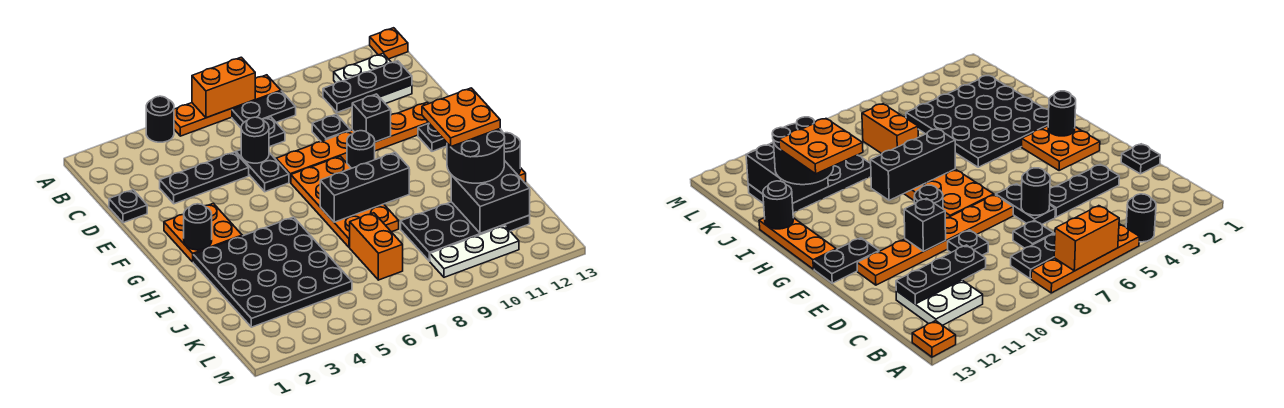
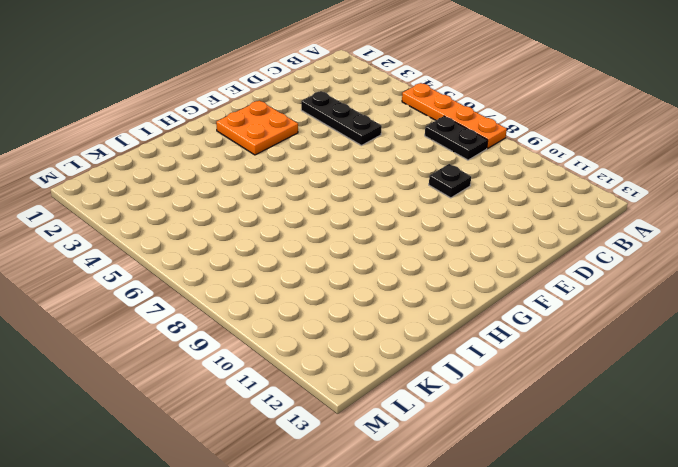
none -> black 1x1 round brick [146,96,174,142]
none -> orange 1x1 plate [370,28,408,59]
none -> white 2x2 plate [334,54,412,104]
none -> black 1x1 plate [262,117,285,147]

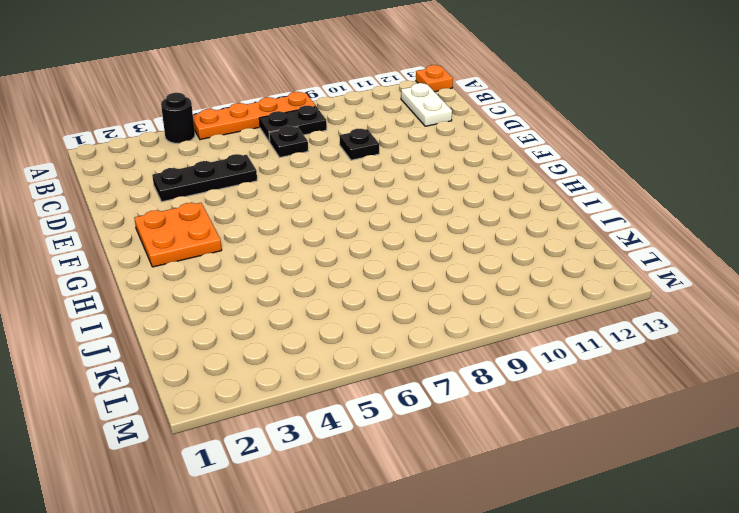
white 1x2 plate [401,83,452,126] -> white 2x2 plate [334,54,412,104]
none -> black 1x1 plate [109,190,147,223]
none -> black 1x2 plate [236,150,289,192]
none -> orange 1x6 plate [276,102,429,182]
none -> orange 2x4 plate [291,156,399,247]

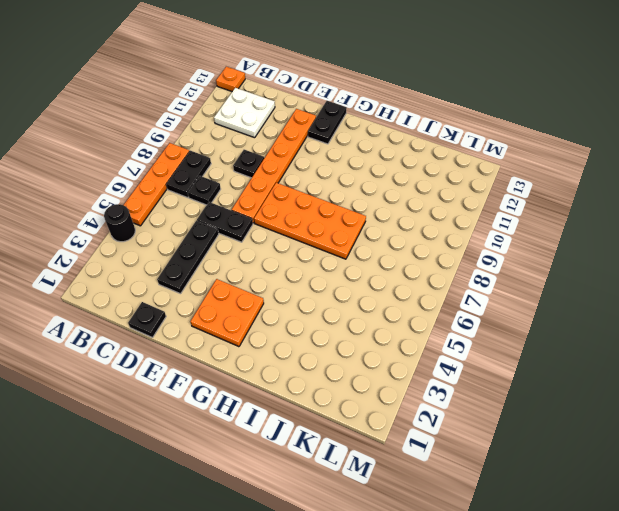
none -> black 1x1 round brick [347,131,375,168]
none -> orange 1x3 plate [759,218,836,269]
none -> black 4x4 plate [193,217,352,327]
none -> orange 1x2 brick [350,213,403,280]

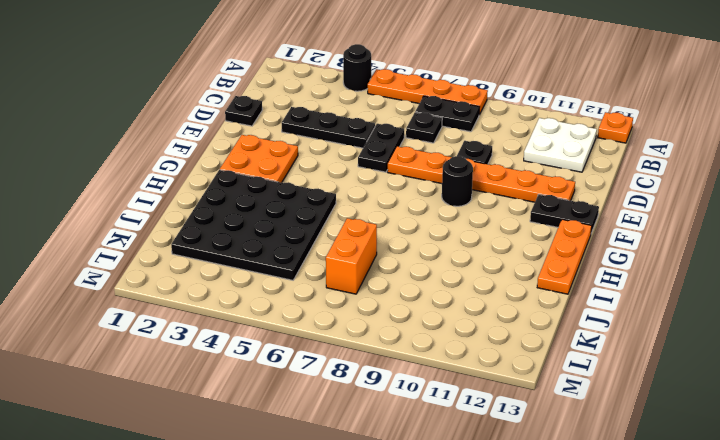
none -> orange 2x4 plate [291,156,399,247]
none -> black 2x4 plate [401,202,530,261]
none -> white 1x3 plate [430,226,519,277]
none -> orange 1x2 brick [192,57,255,118]

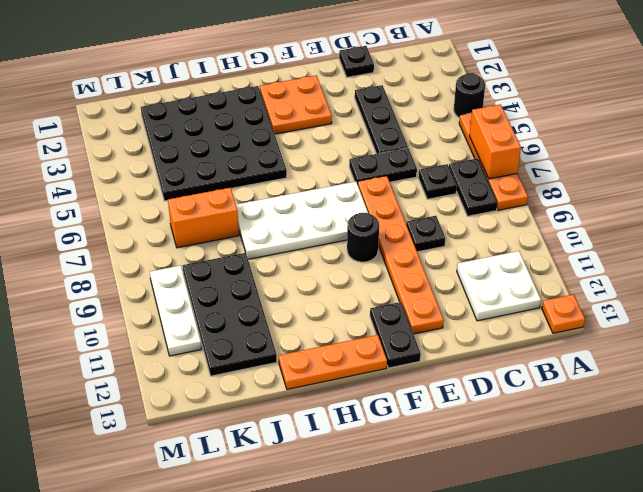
white 2x4 plate [236,182,368,259] -> orange 2x4 plate [291,156,399,247]
none -> black 1x3 plate [323,61,412,112]
none -> black 1x1 round brick [241,117,269,163]
none -> black 1x1 brick [352,94,391,142]
none -> black 1x1 round brick [183,204,212,250]

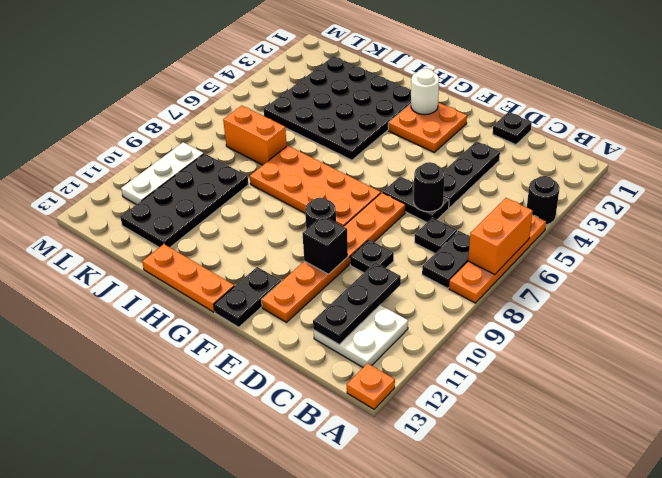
white 1x1 round brick [411,69,439,115] -> black 1x1 round brick [183,204,212,250]
none -> black 1x3 brick [320,152,409,222]
none -> black 1x1 round brick [503,133,520,175]
none -> black 2x2 brick [451,160,530,233]
none -> black 2x2 round brick [447,129,505,183]

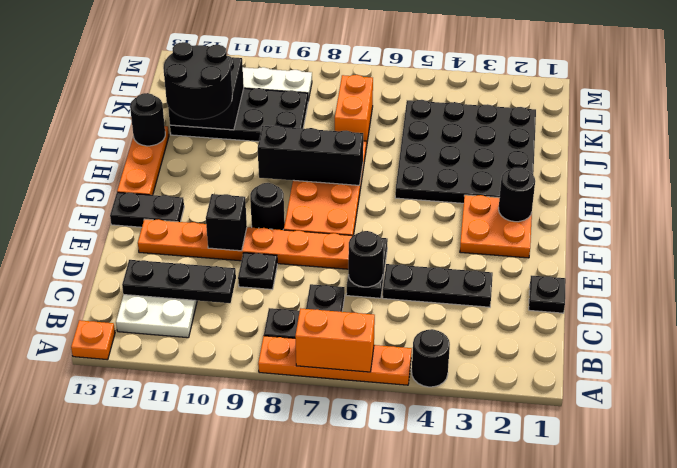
none -> orange 2x2 plate [422,88,500,147]

